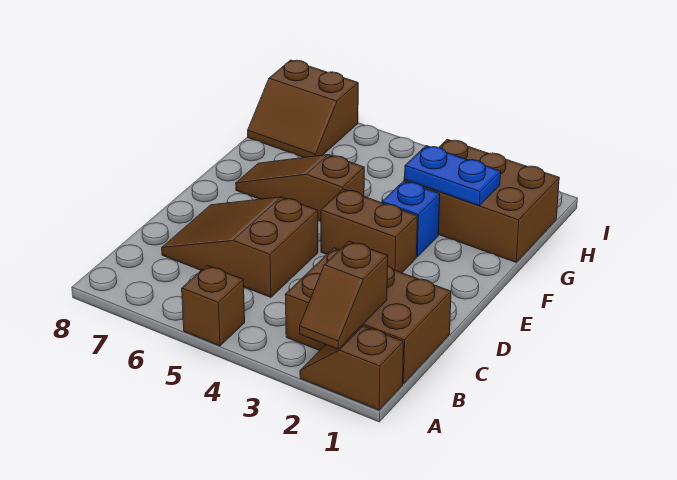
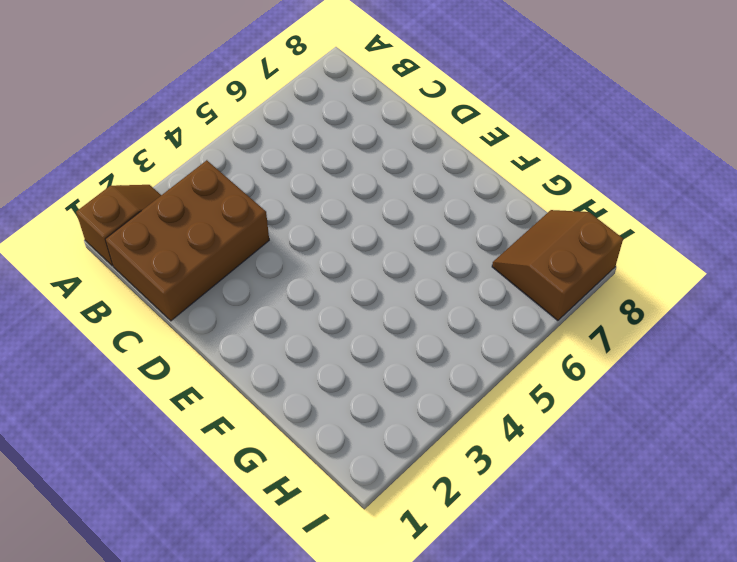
none -> brown 1x1 brick [182,266,245,346]
none -> brown 2x3 slope [162,197,318,297]

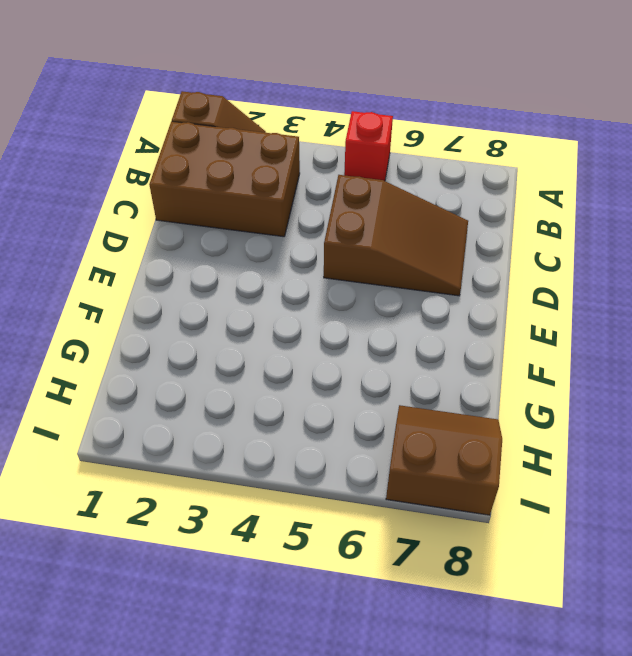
red 1x1 brick [344,111,393,181] -> brown 1x1 brick [182,266,245,346]
none -> brown 1x2 brick [321,189,417,273]
none -> blue 1x1 brick [382,181,440,257]

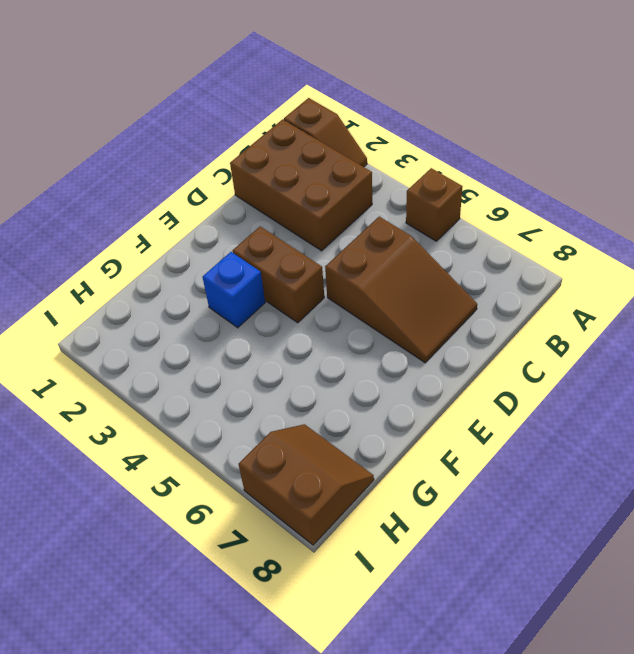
none -> brown 1x3 slope [236,155,364,221]
none -> brown 2x3 brick [405,139,559,262]

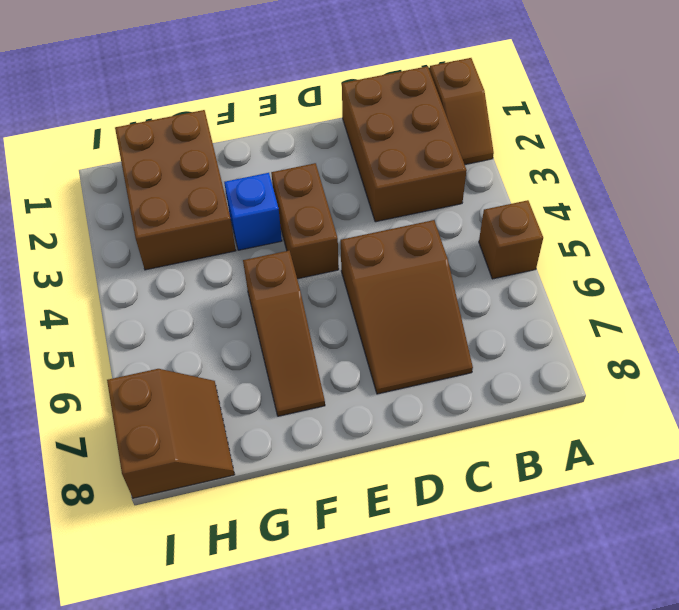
none -> brown 1x2 slope [300,241,388,349]
none -> blue 1x2 plate [405,146,501,206]

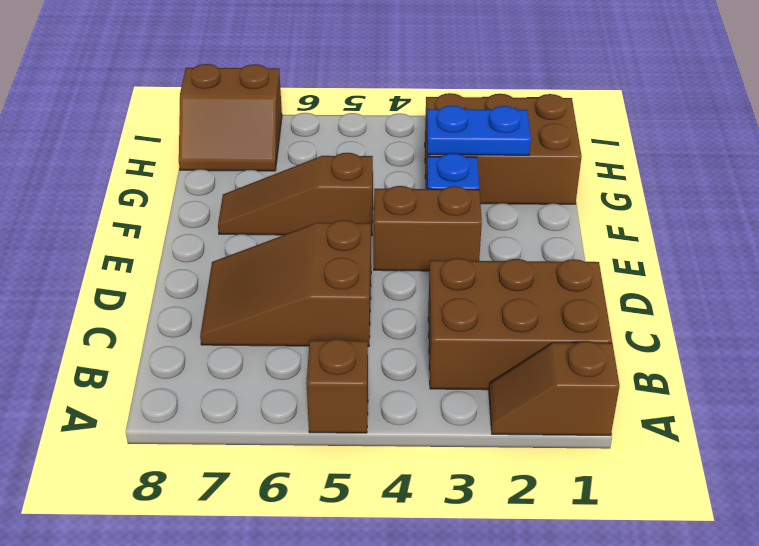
none -> brown 1x2 slope [300,241,388,349]

